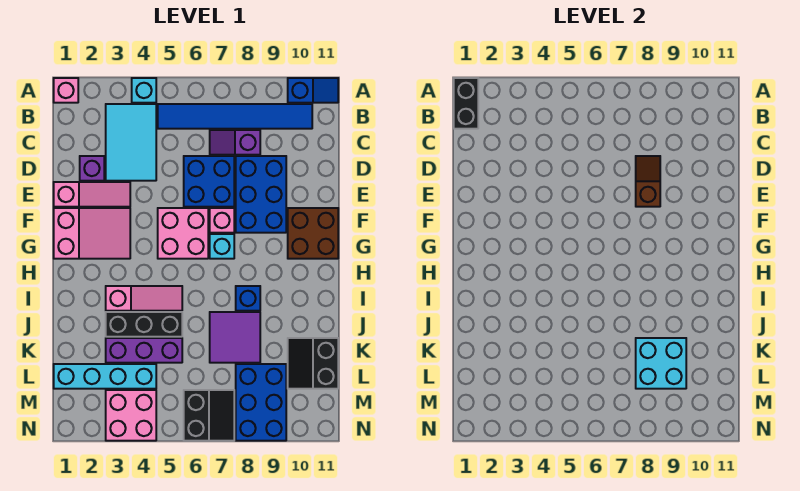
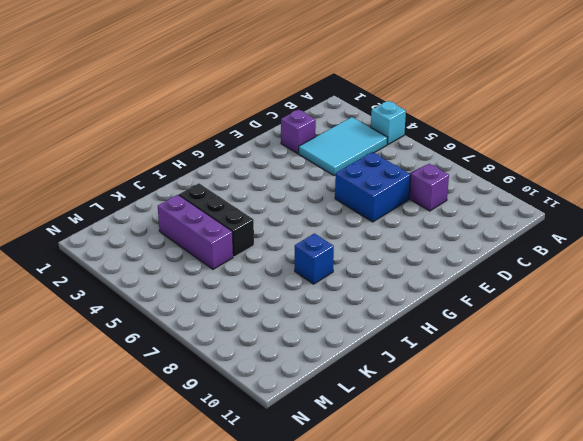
none -> pink 1x1 brick [54,78,78,103]
none -> blue 1x2 slope [288,78,338,103]
none -> blue 1x6 tile [158,104,312,129]

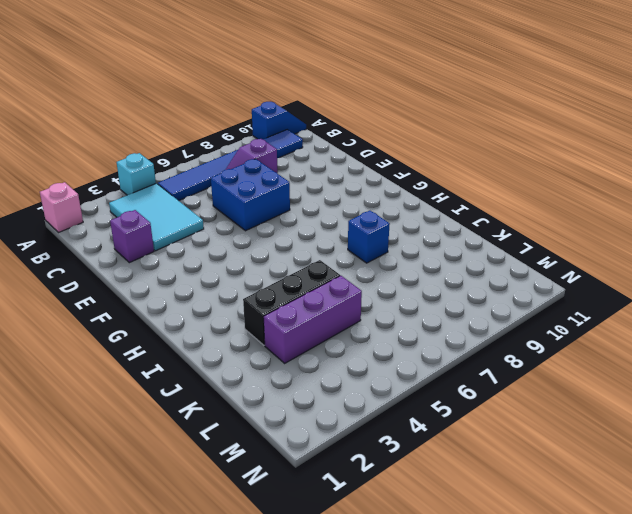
none -> blue 2x3 brick [236,156,286,233]
none -> pink 1x3 slope [54,182,130,207]
none -> pink 2x3 slope [54,208,130,259]

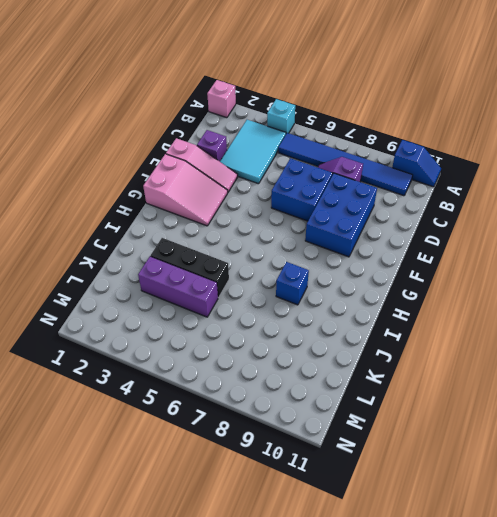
none -> pink 2x2 brick [158,208,208,259]
none -> pink 1x1 brick [210,208,234,233]
none -> brown 2x2 brick [288,208,338,259]

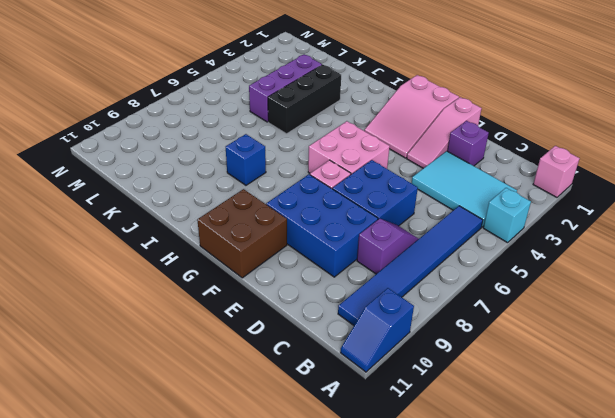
none -> cyan 1x1 brick [210,234,234,259]
none -> pink 1x3 slope [106,286,182,311]
none -> purple 2x2 tile [210,312,260,363]

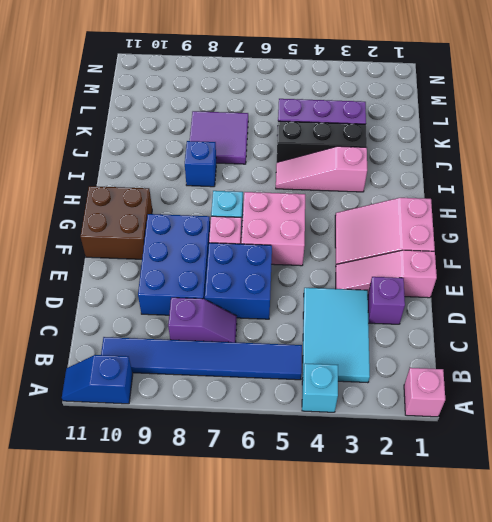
none -> black 2x2 slope [288,338,338,389]
none -> cyan 1x4 brick [54,364,156,389]
none -> blue 2x3 brick [236,364,286,441]

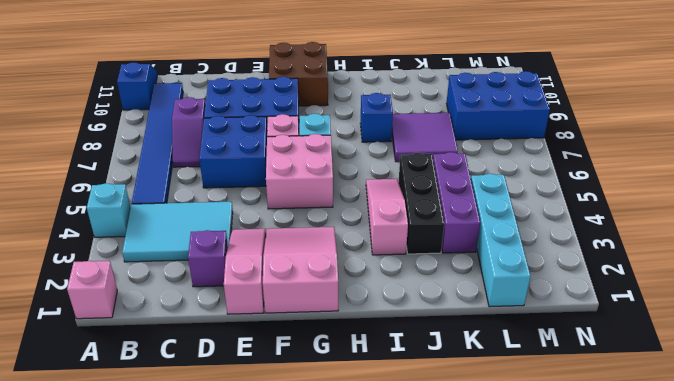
none -> black 2x2 slope [288,338,338,389]
none -> pink 2x2 brick [106,390,156,441]
none -> black 2x2 slope [184,390,234,441]

